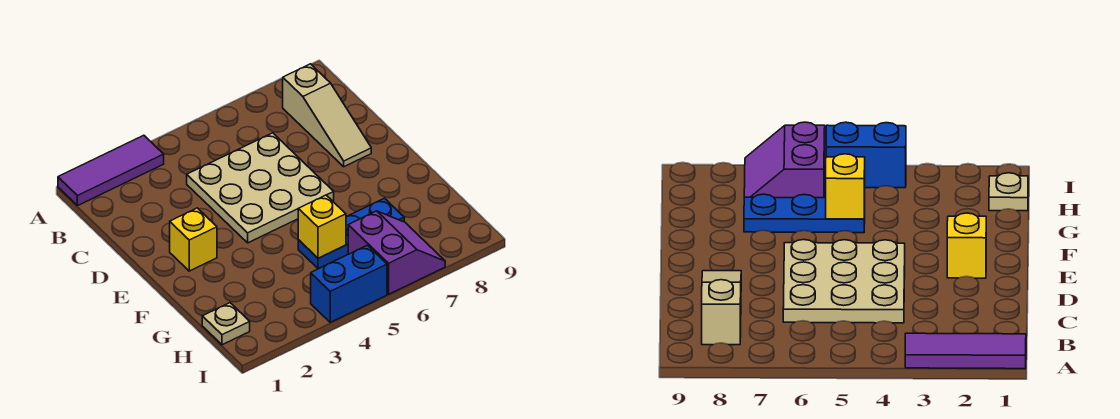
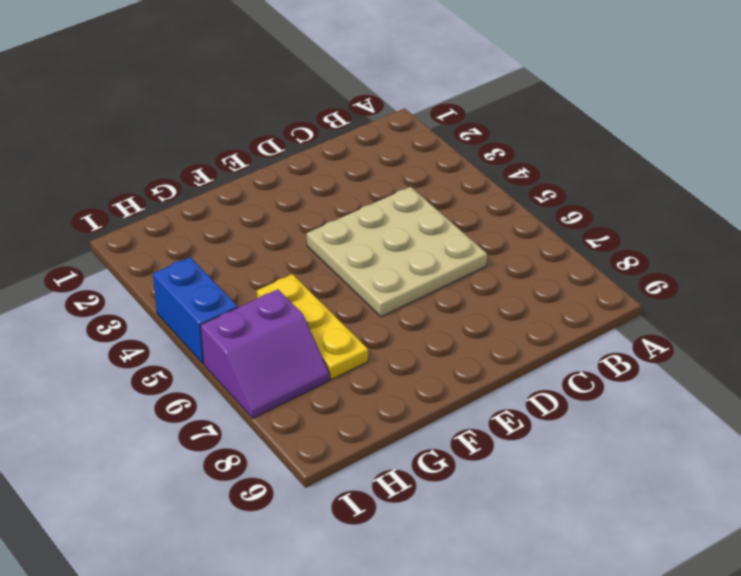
yellow 1x3 plate [257,274,368,379] -> blue 1x3 plate [298,198,404,269]
none -> purple 1x3 tile [58,135,164,206]
none -> tan 1x3 slope [283,64,371,167]

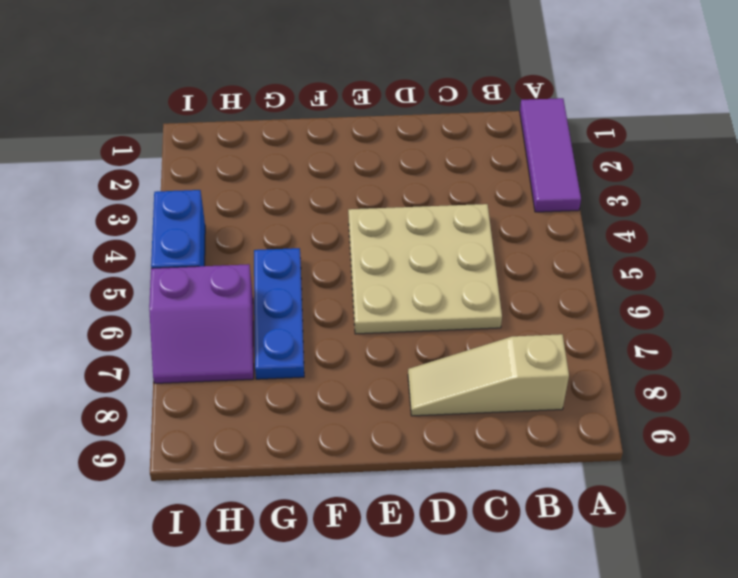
none -> yellow 1x1 brick [170,208,217,271]
none -> tan 1x1 plate [202,303,250,345]

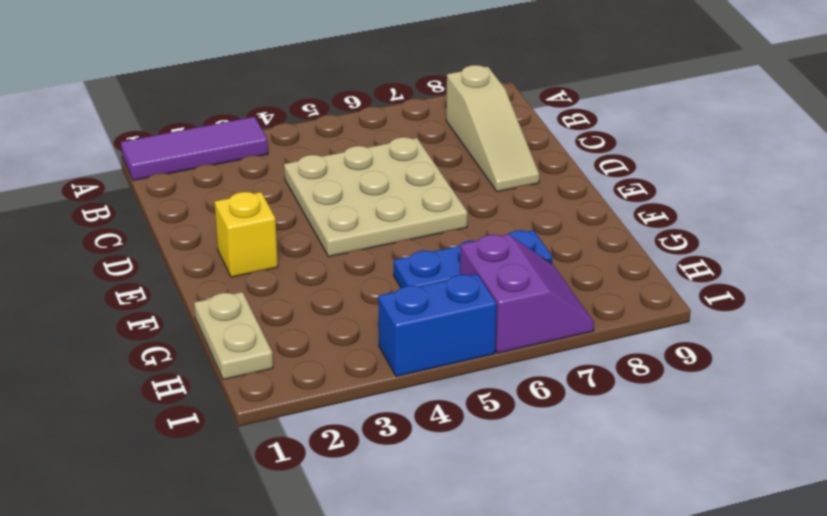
tan 1x2 plate [194,292,273,380] -> tan 1x1 plate [202,303,250,345]
none -> yellow 1x1 brick [298,195,346,258]

